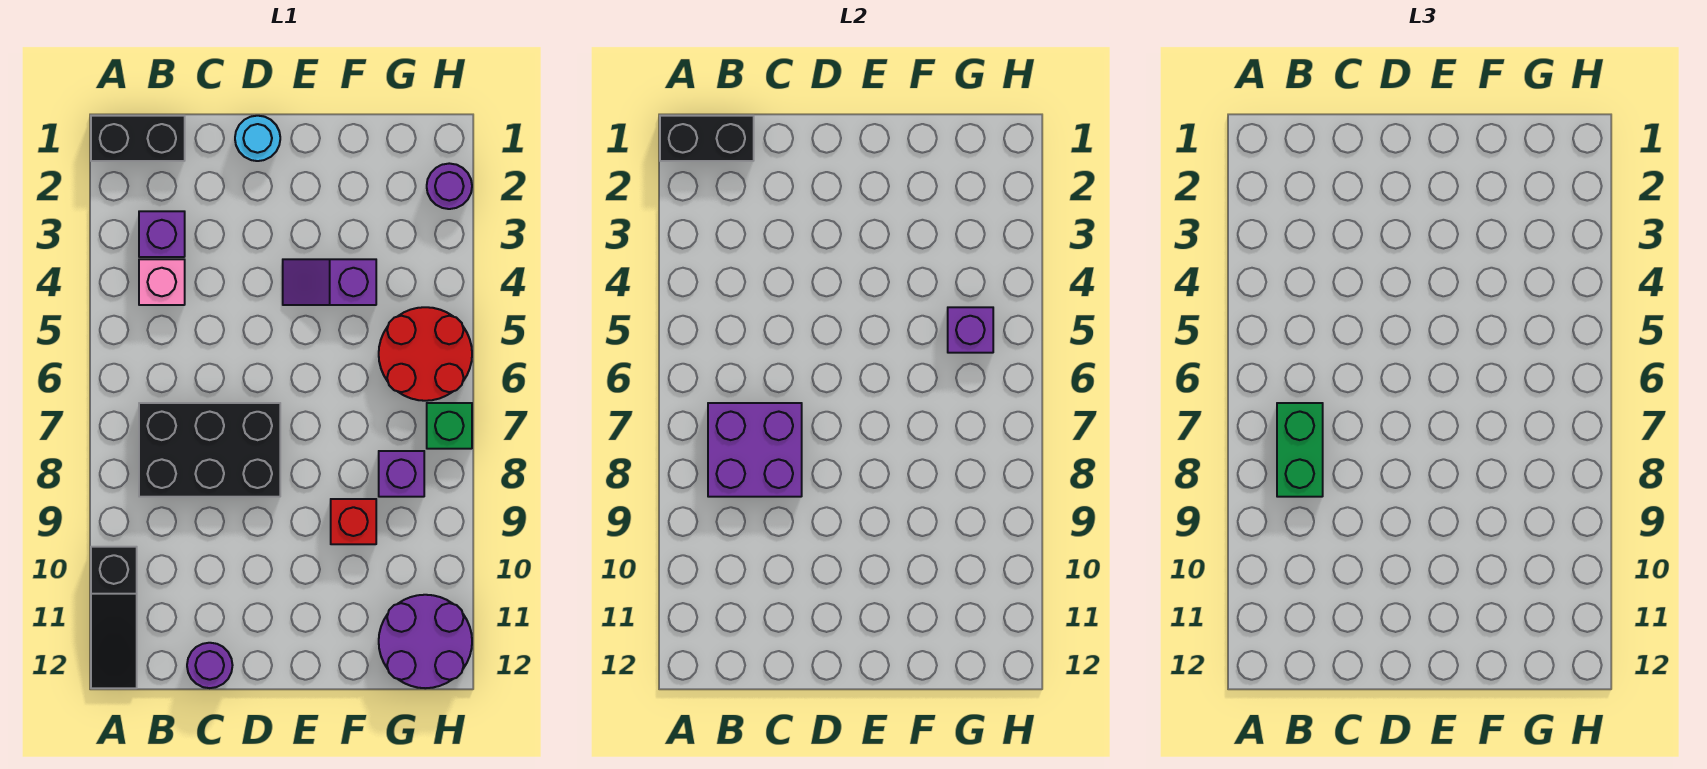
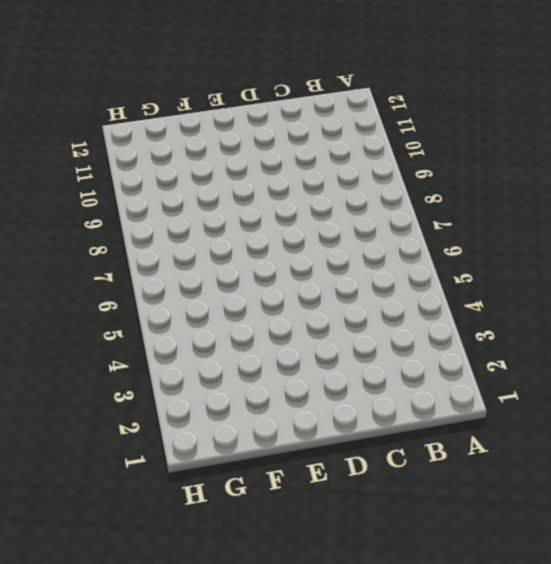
none -> black 1x2 brick [91,116,185,161]
none -> black 1x3 slope [91,547,137,688]
none -> purple 1x1 brick [139,211,185,257]

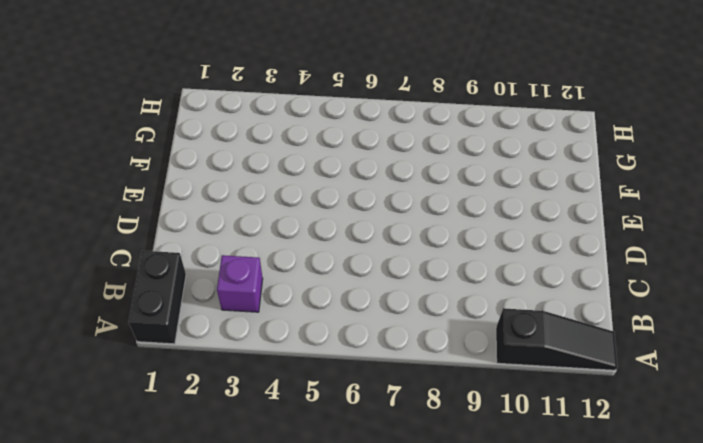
none -> pink 1x1 brick [139,259,185,305]
none -> black 2x3 brick [139,403,280,497]
none -> purple 1x1 round brick [187,643,233,688]

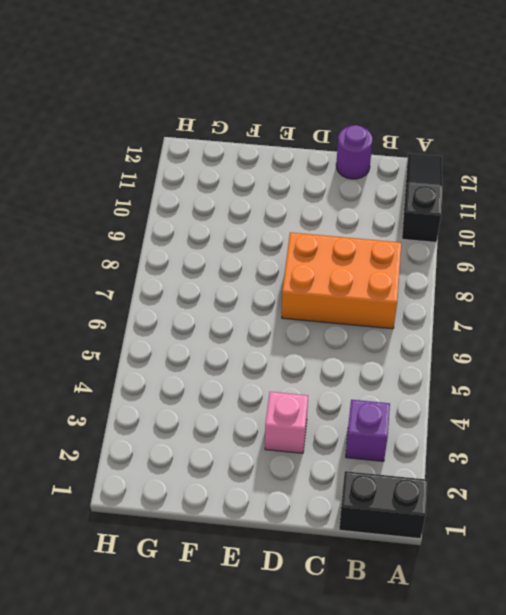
orange 2x3 brick [282,233,401,329] -> black 2x3 brick [139,403,280,497]
pink 1x1 brick [265,392,308,453] -> pink 1x1 brick moved to [139,259,185,305]
none -> cyan 1x1 round brick [235,116,280,161]
none -> purple 1x2 slope [283,259,376,305]
none -> red 1x1 brick [331,499,376,544]

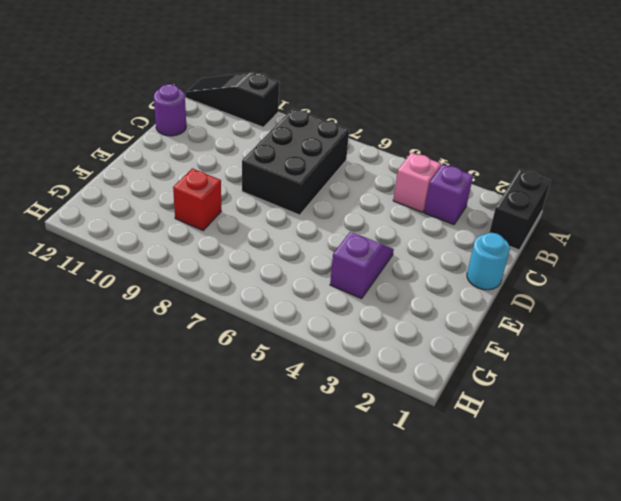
none -> red 2x2 round brick [379,307,472,401]
none -> purple 1x1 brick [379,451,424,497]
none -> purple 2x2 round brick [379,595,472,688]

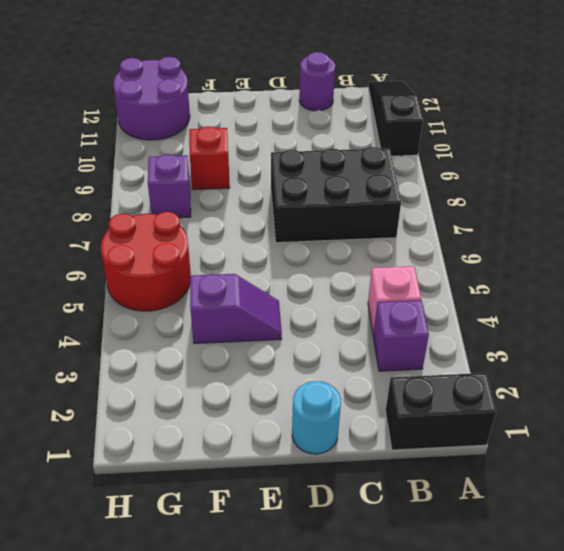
none -> purple 1x1 round brick [427,163,472,209]
none -> green 1x1 brick [427,403,472,449]
none -> black 1x2 brick [660,116,754,161]

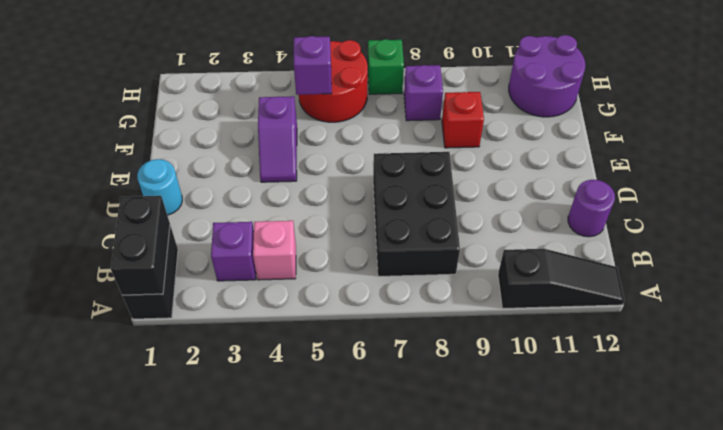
none -> purple 1x1 round brick [427,163,472,209]
none -> purple 2x2 brick [708,403,802,497]
none -> green 1x2 brick [1277,403,1323,497]

